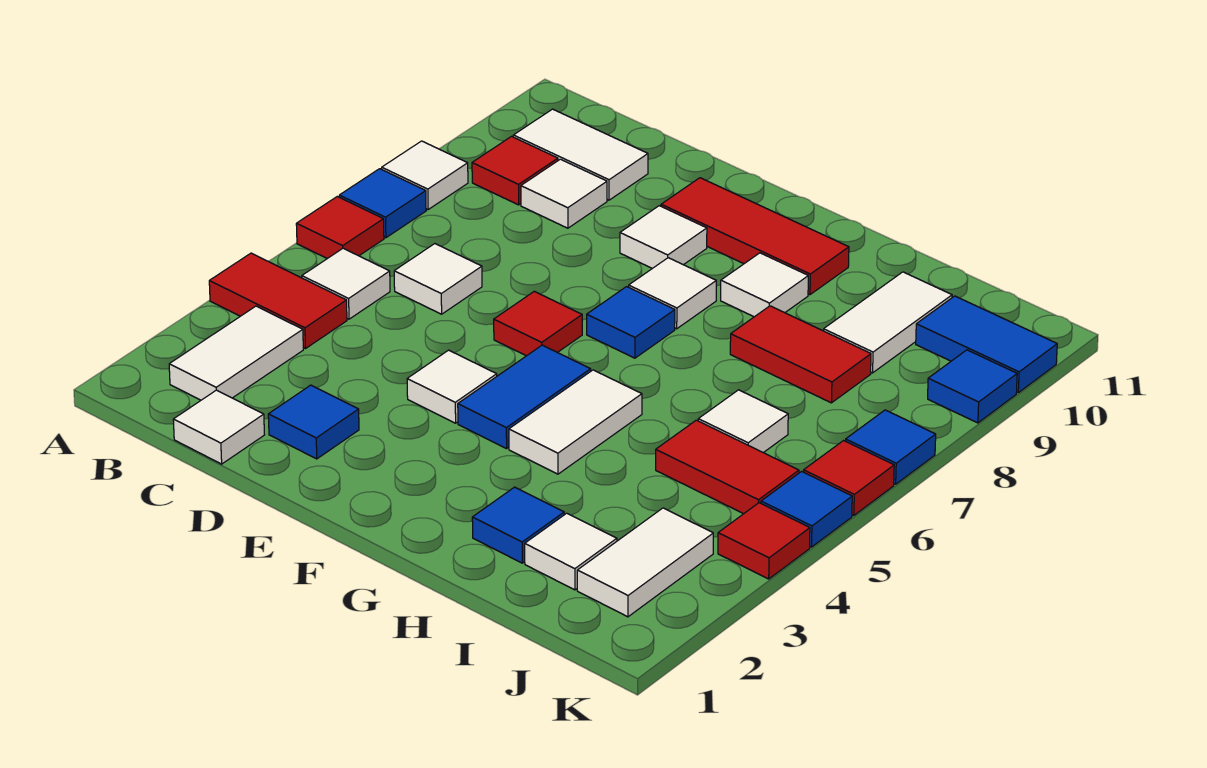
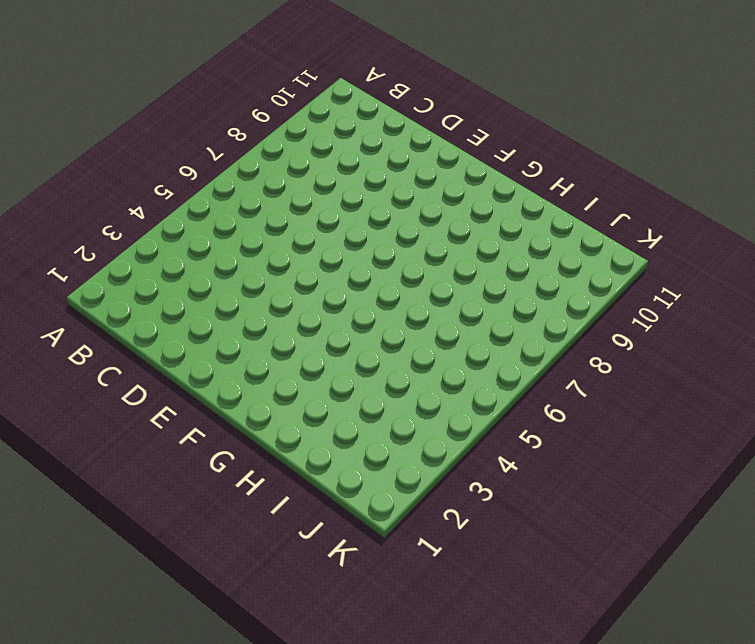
none -> red 1x2 tile [209,253,347,349]
none -> red 1x1 tile [296,197,384,259]
none -> blue 1x1 tile [339,169,426,238]
none -> white 1x1 tile [382,141,468,209]

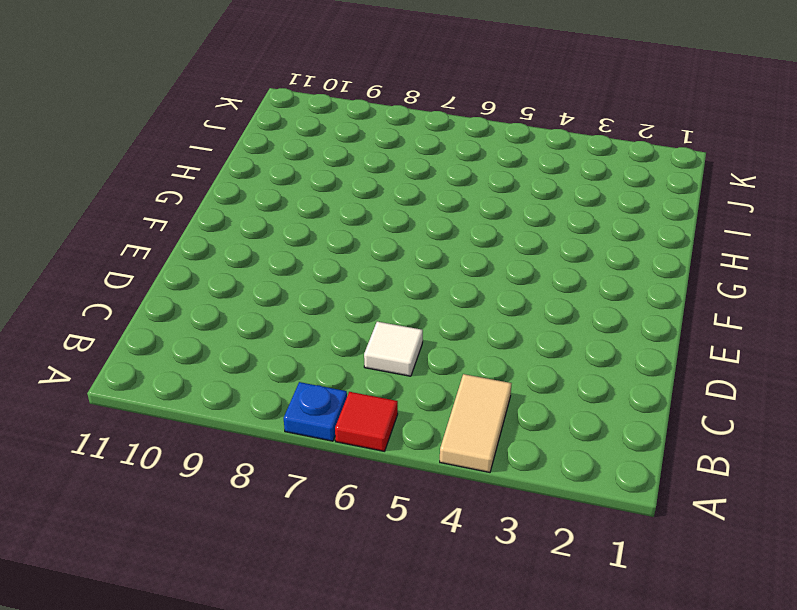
tan 1x2 tile [440,374,512,472] -> red 1x2 tile [209,253,347,349]
blue 1x1 plate [284,382,347,441] -> blue 1x1 tile [339,169,426,238]
none -> white 1x1 tile [382,141,468,209]
none -> white 1x2 tile [169,306,303,400]
none -> white 1x1 tile [302,248,390,319]
none -> red 1x1 tile [472,136,558,205]

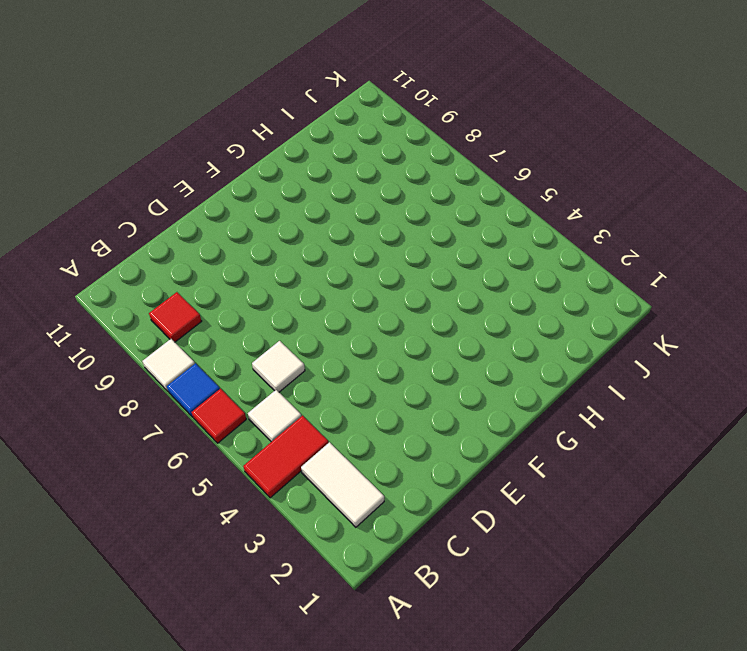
none -> white 1x2 tile [513,109,648,200]
none -> white 1x1 tile [173,390,264,464]
none -> white 1x1 tile [521,159,607,228]
none -> blue 1x1 tile [268,385,359,459]

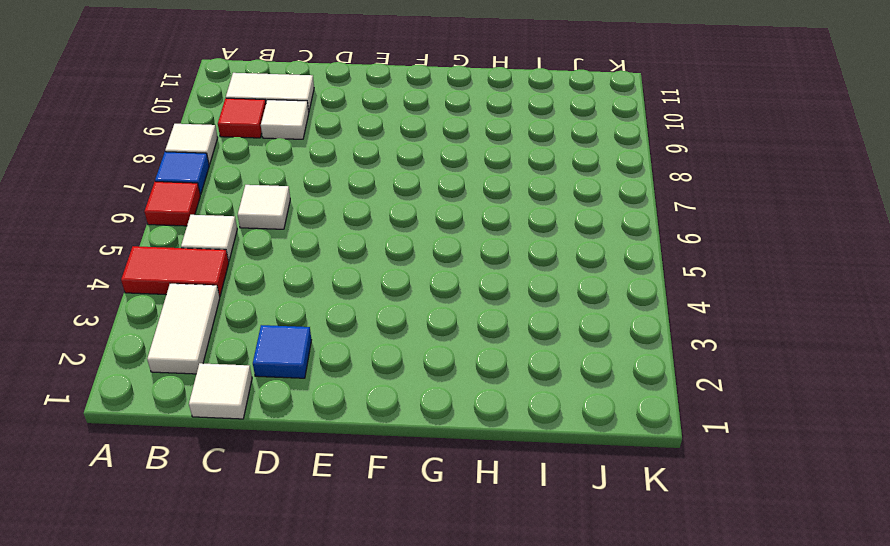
none -> white 1x1 tile [407,350,497,423]
none -> red 1x1 tile [494,291,582,356]
none -> white 1x1 tile [620,206,707,268]
none -> red 1x3 tile [661,178,849,295]

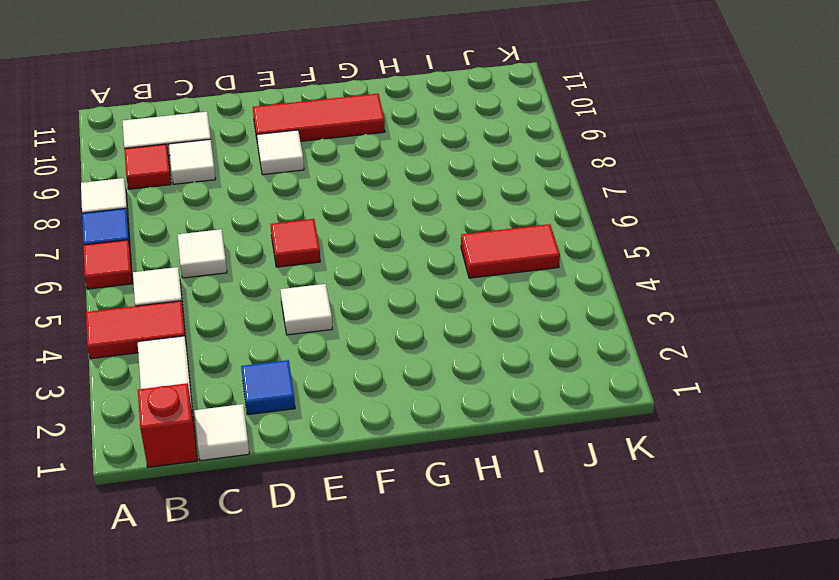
red 1x1 brick [138,383,197,467] -> none
none -> blue 1x2 tile [458,345,591,449]
none -> blue 1x1 tile [587,287,675,358]
none -> white 1x1 tile [629,258,716,329]
none -> white 1x2 tile [509,370,642,474]

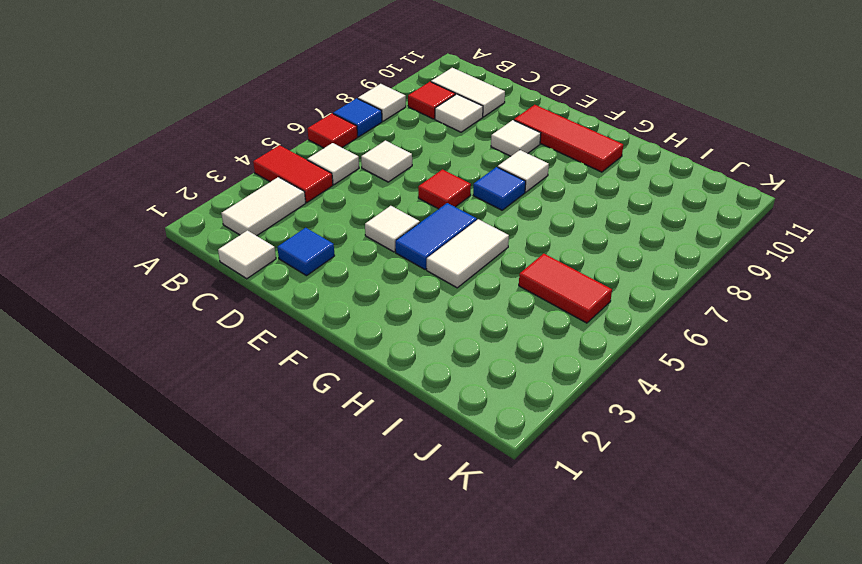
none -> white 1x1 tile [721,253,808,317]
none -> blue 1x1 tile [472,487,564,563]
none -> red 1x2 tile [730,306,871,403]
none -> white 1x1 tile [525,513,617,590]

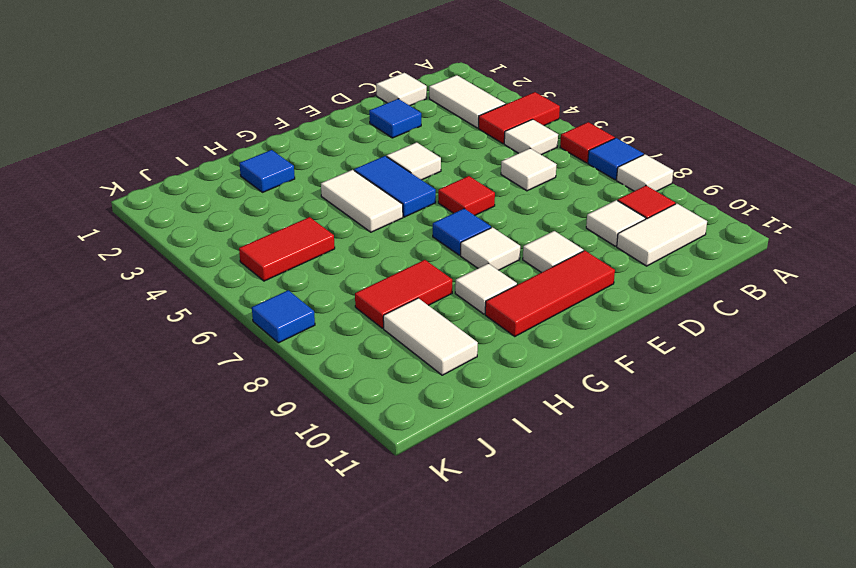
none -> white 1x1 tile [525,513,617,590]
none -> white 1x1 tile [698,390,788,453]
none -> white 1x2 tile [577,508,713,617]
none -> blue 1x2 tile [916,296,1057,393]

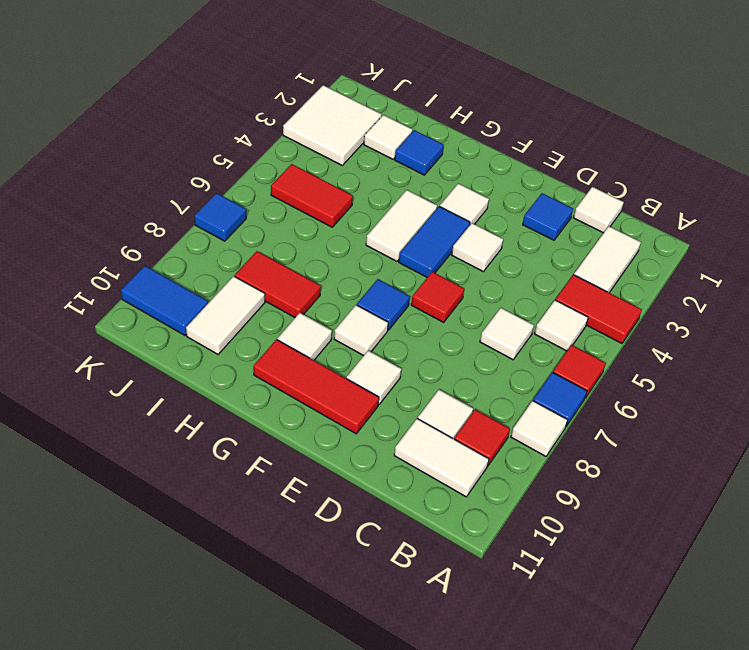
white 1x1 tile [440,183,489,224] -> white 1x1 tile moved to [698,390,788,453]
white 2x2 tile [283,85,382,165] -> white 1x2 tile [577,508,713,617]
none -> red 1x1 tile [718,503,810,579]
none -> blue 1x1 tile [761,471,852,547]
none -> red 1x1 tile [804,441,894,516]
none -> blue 1x1 tile [928,350,1017,423]

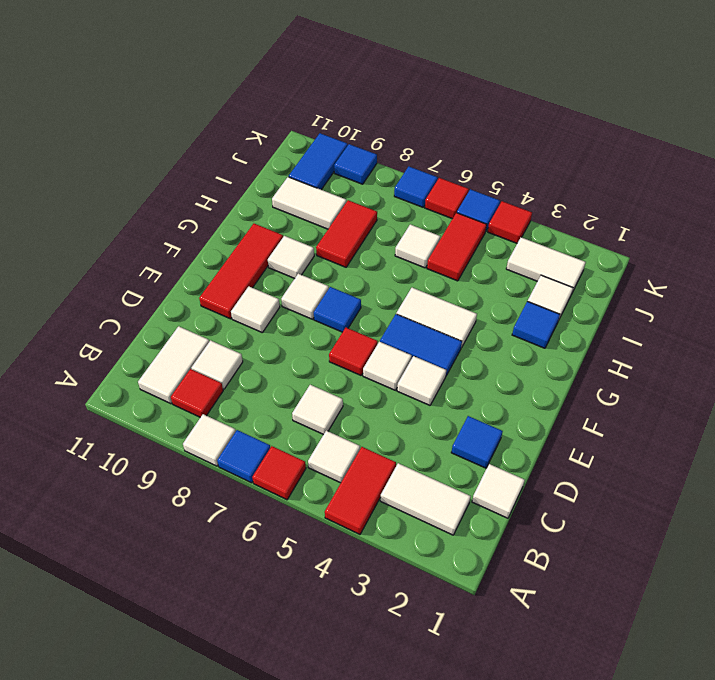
white 1x1 tile [363,342,412,390] -> none

